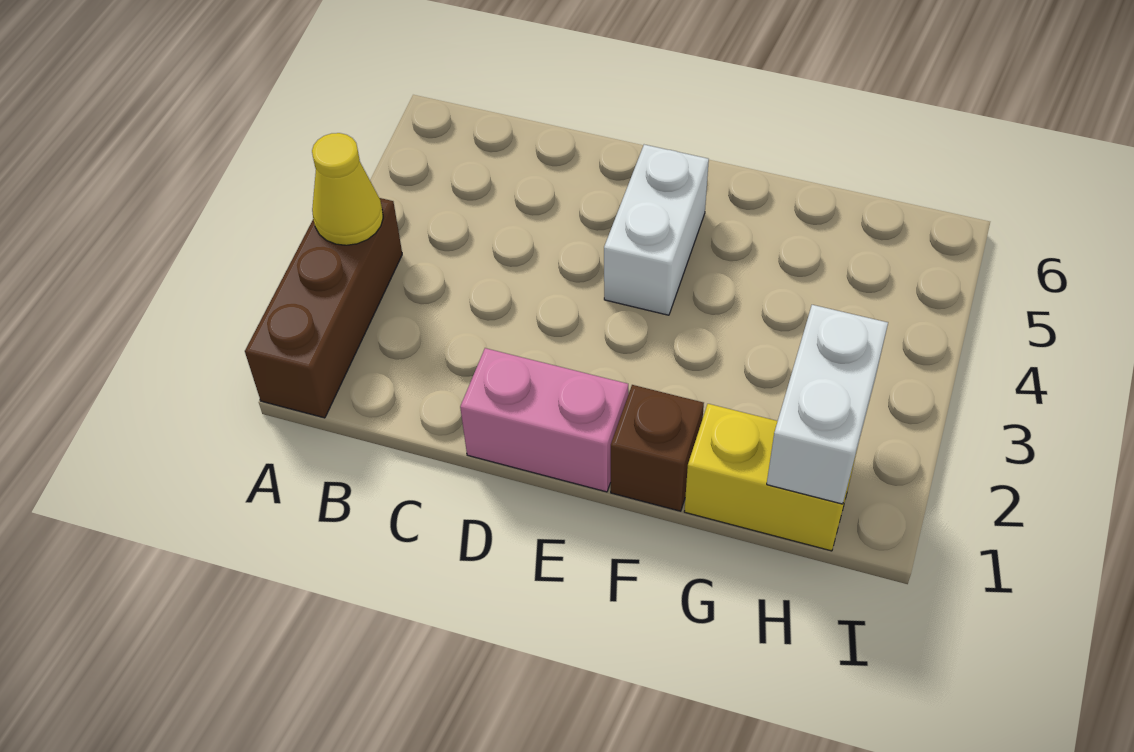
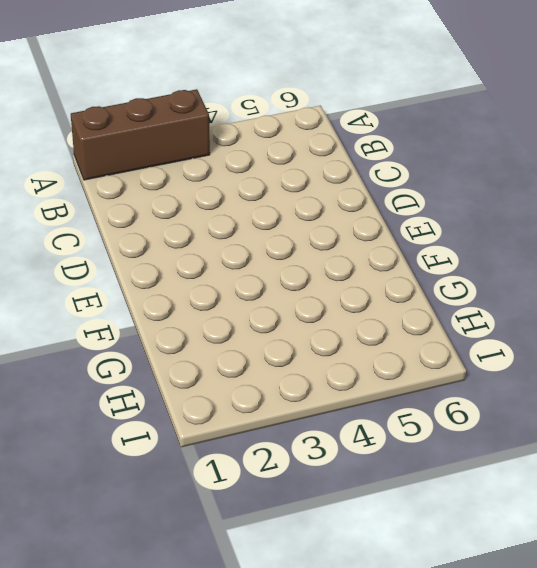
none -> pink 1x2 brick [460,348,628,492]
none -> white 1x2 brick [604,145,709,315]

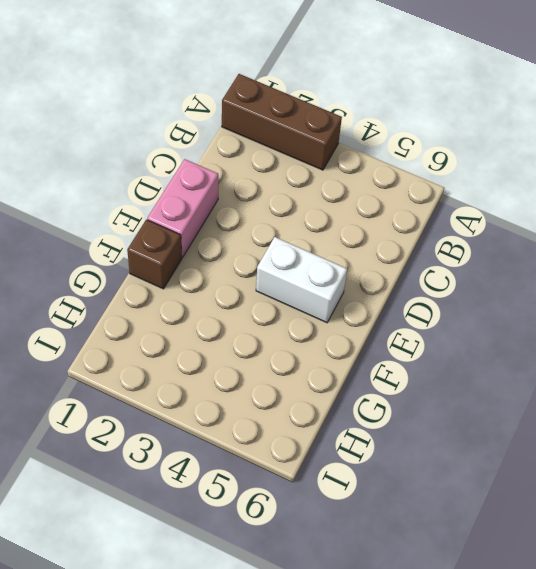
none -> yellow 1x2 brick [684,404,857,551]
none -> yellow 1x1 cone [312,133,383,245]

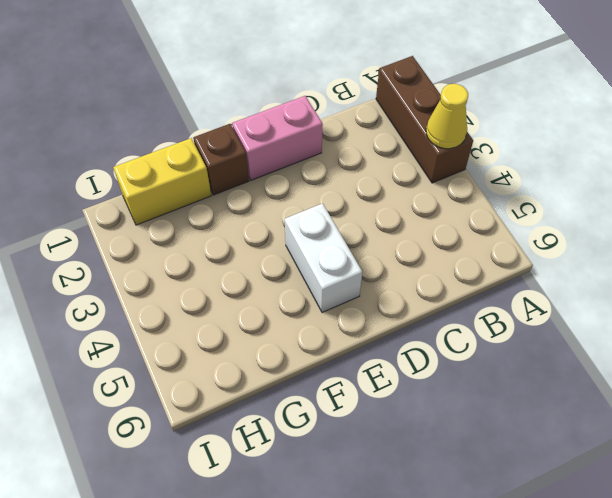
none -> white 1x2 brick [767,305,888,504]

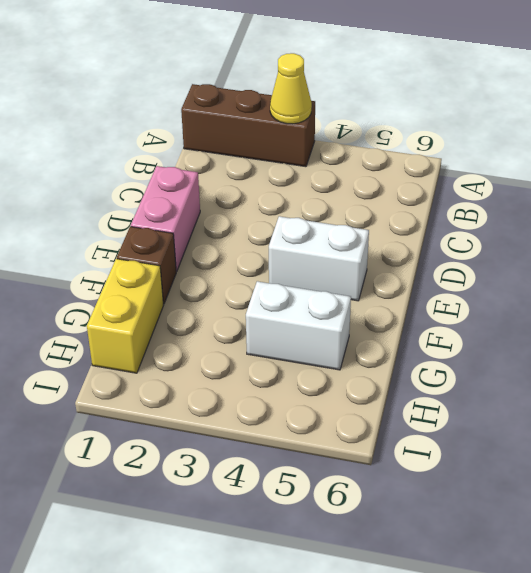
white 1x2 brick [246,281,351,370] -> white 1x2 brick moved to [767,305,888,504]

